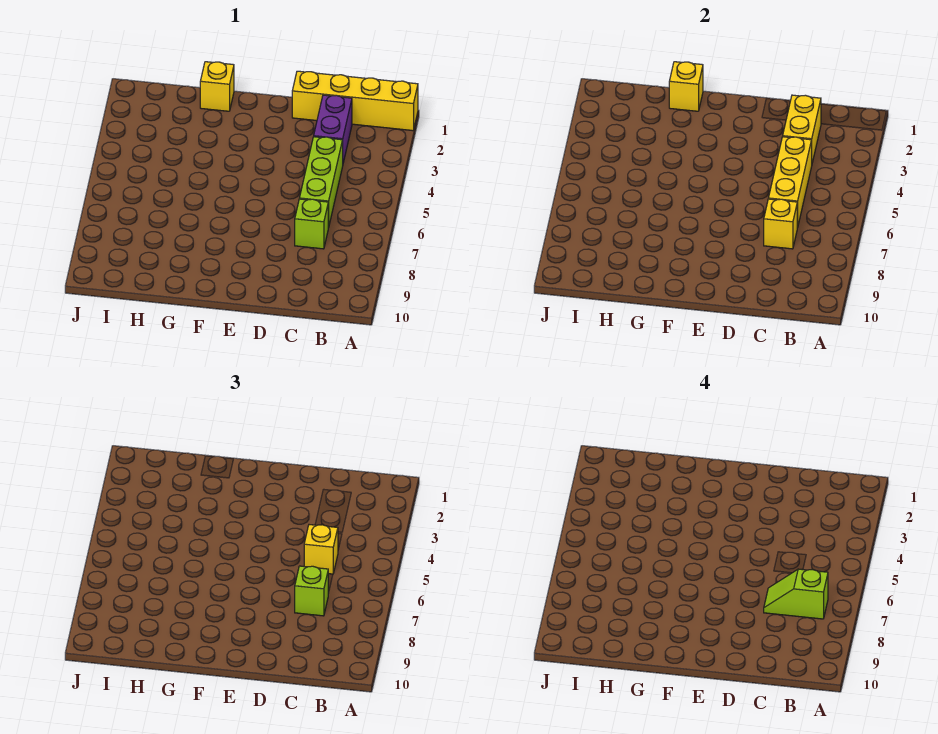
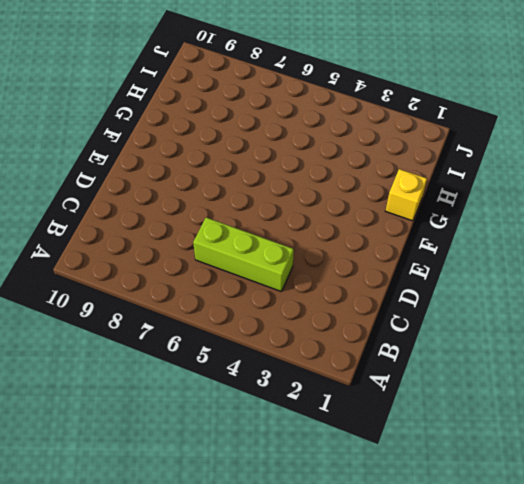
none -> yellow 1x4 brick [292,71,418,131]
none -> purple 1x2 brick [314,95,352,163]
none -> lime 1x1 brick [295,199,328,249]

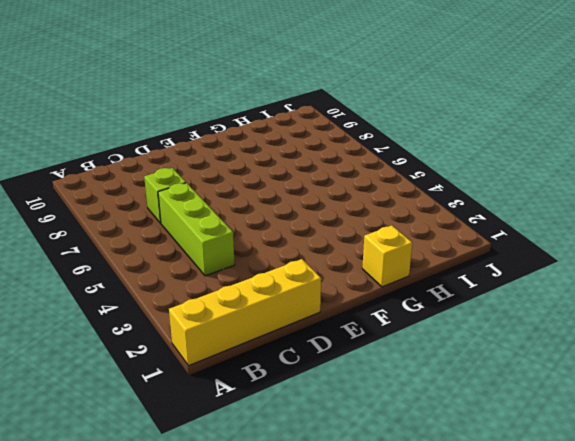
none -> purple 1x2 brick [314,95,352,163]
none -> yellow 1x2 brick [783,95,821,163]
none -> yellow 1x3 brick [768,137,812,228]

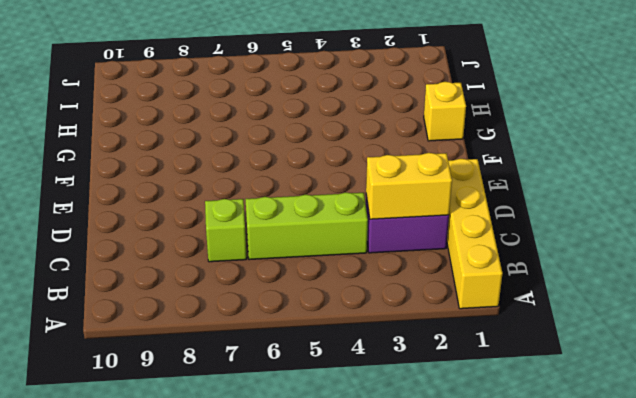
none -> yellow 1x3 brick [768,137,812,228]
none -> yellow 1x1 brick [764,199,797,249]
none -> yellow 1x1 brick [669,62,703,111]

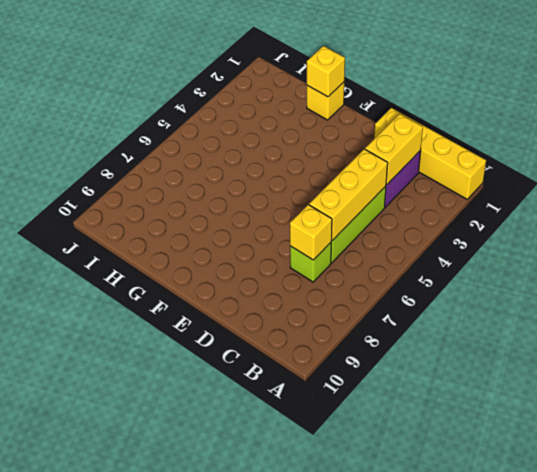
none -> yellow 1x1 brick [304,525,338,574]
none -> lime 1x1 brick [295,566,328,616]
none -> lime 1x2 slope [764,569,828,619]

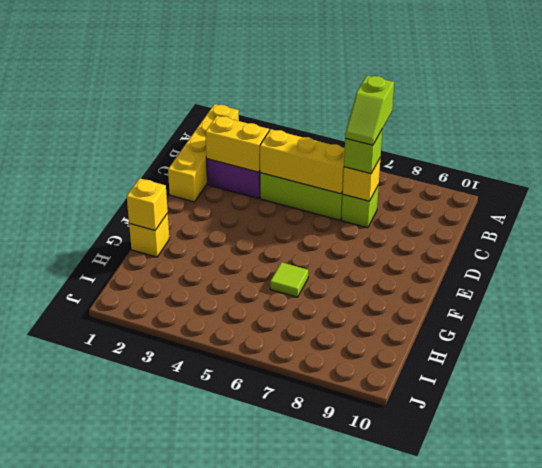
lime 1x1 tile [270,262,308,297] -> none
none -> yellow 1x1 brick [304,525,338,574]

